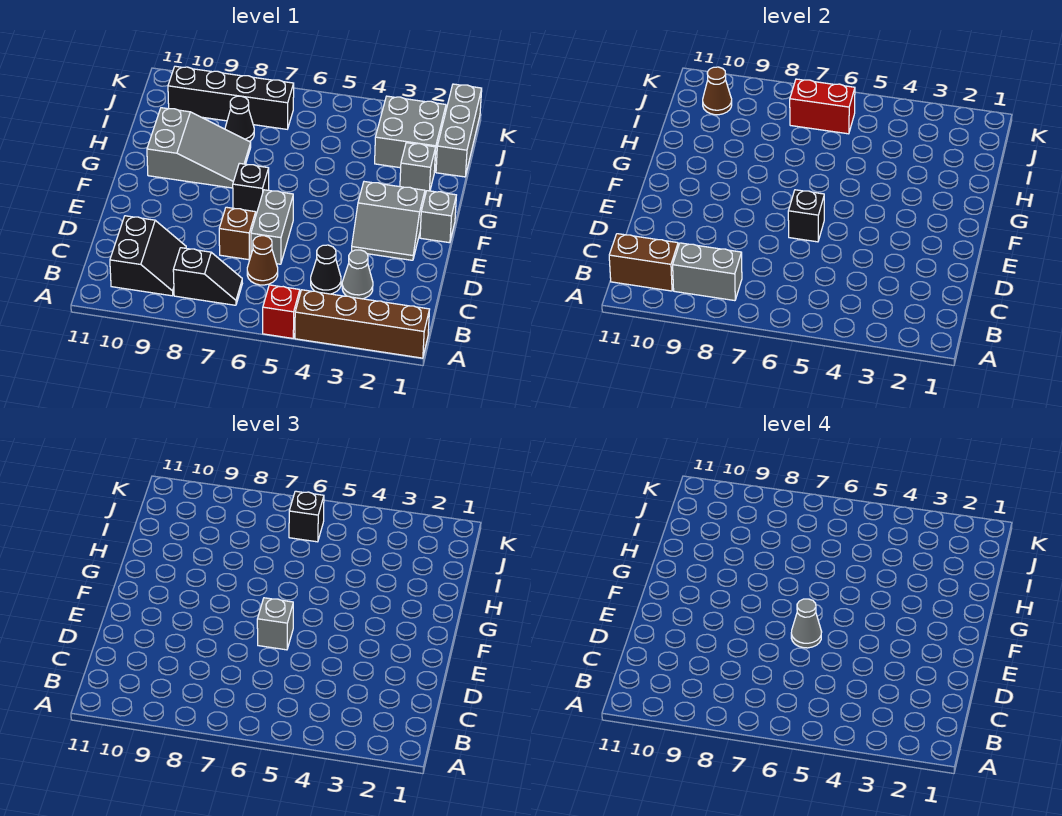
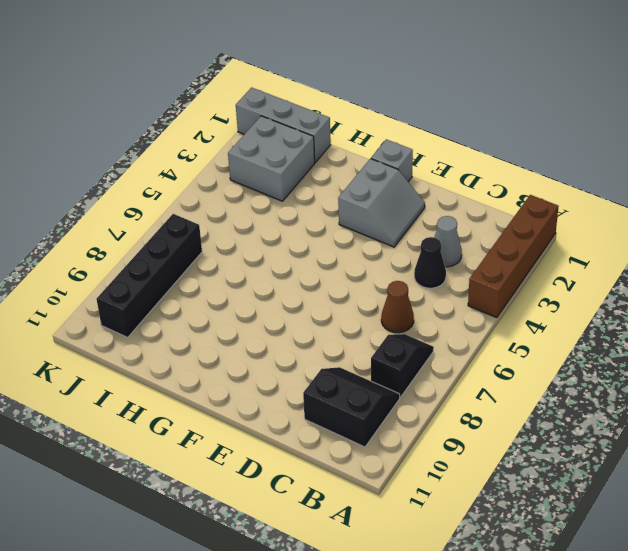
none -> red 1x1 brick [263,285,300,338]
none -> grey 1x2 brick [251,190,293,264]
none -> brown 1x1 brick [219,207,256,260]

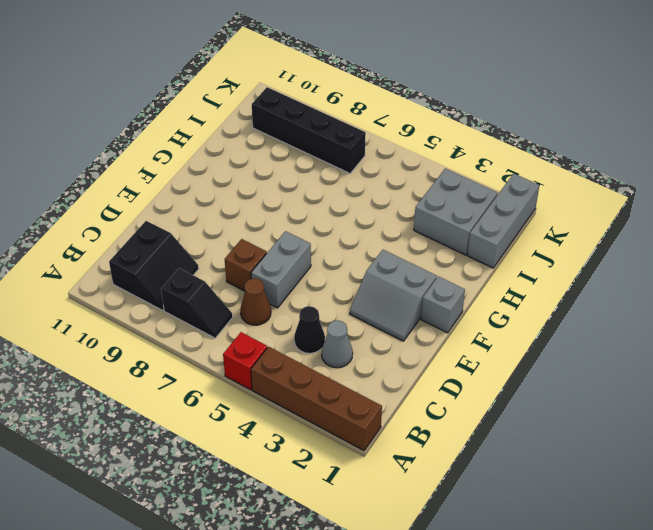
none -> black 1x1 brick [233,163,269,214]
none -> grey 2x3 slope [147,108,251,188]
none -> grey 1x1 brick [400,143,436,194]

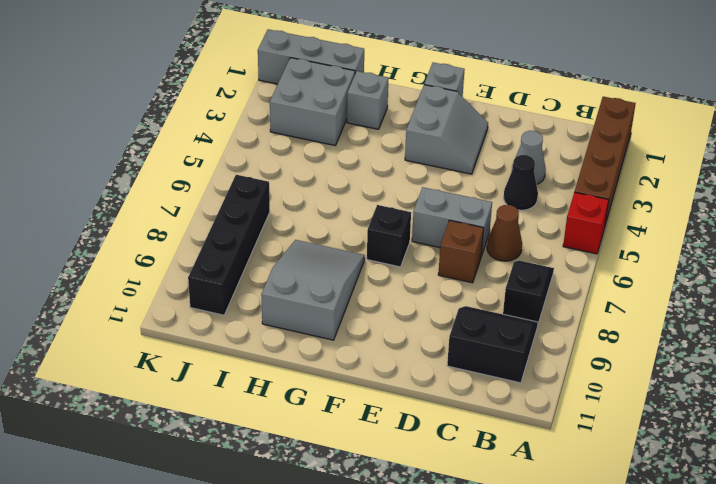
none -> black 1x1 cone [225,96,254,142]
none -> grey 1x2 brick [673,243,742,301]
none -> brown 1x2 brick [609,234,678,291]

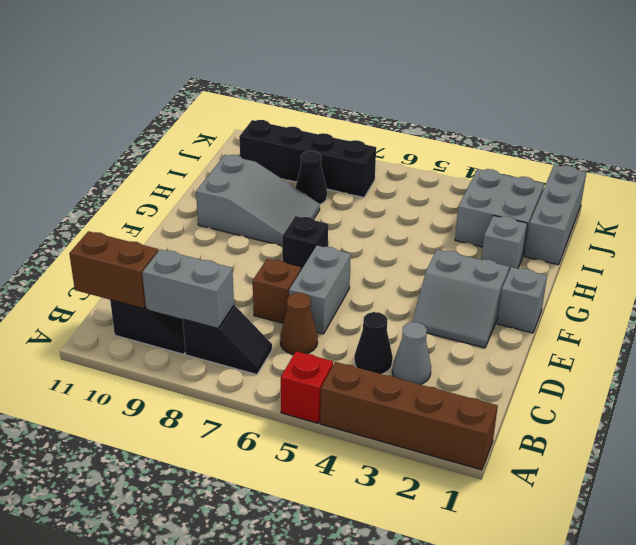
none -> black 1x1 brick [788,190,824,242]
none -> red 1x2 brick [790,79,855,134]
none -> brown 1x1 cone [703,67,732,115]

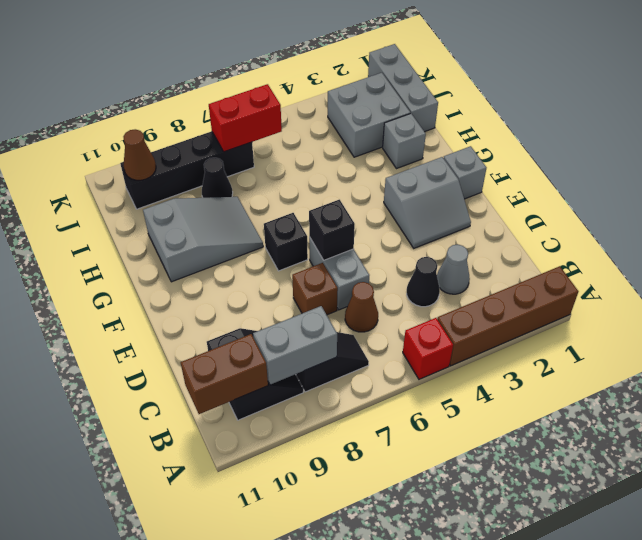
none -> grey 1x1 brick [257,598,293,650]
none -> black 1x1 brick [289,491,324,542]
none -> grey 1x1 cone [791,599,822,648]

